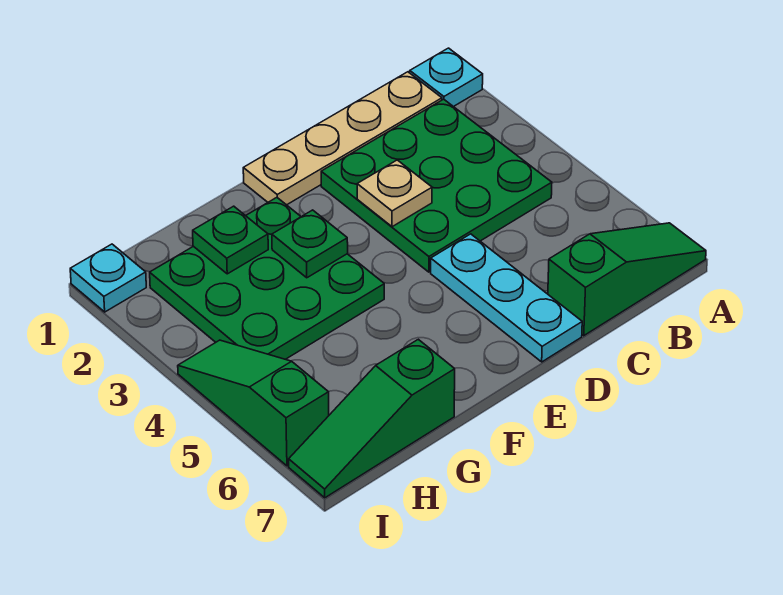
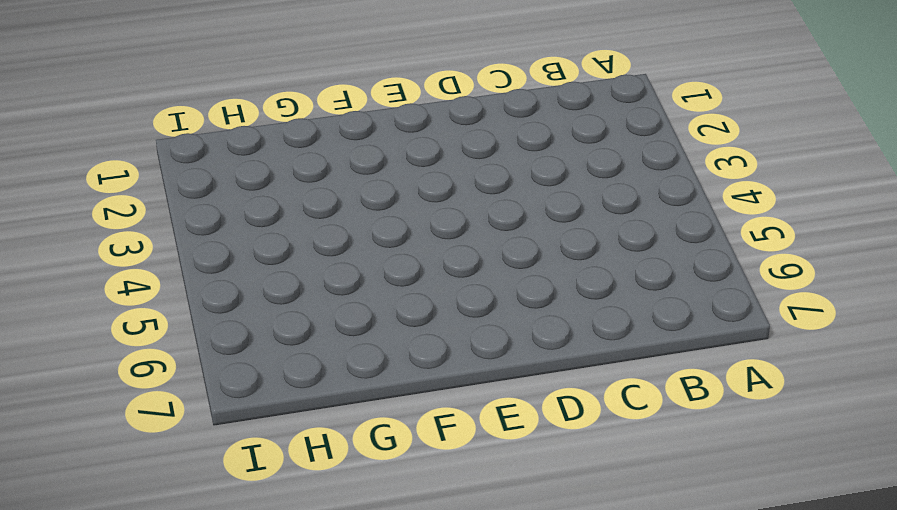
none -> cyan 1x1 plate [410,48,483,107]
none -> green 1x3 slope [548,223,706,336]
none -> tan 1x4 plate [243,72,442,205]

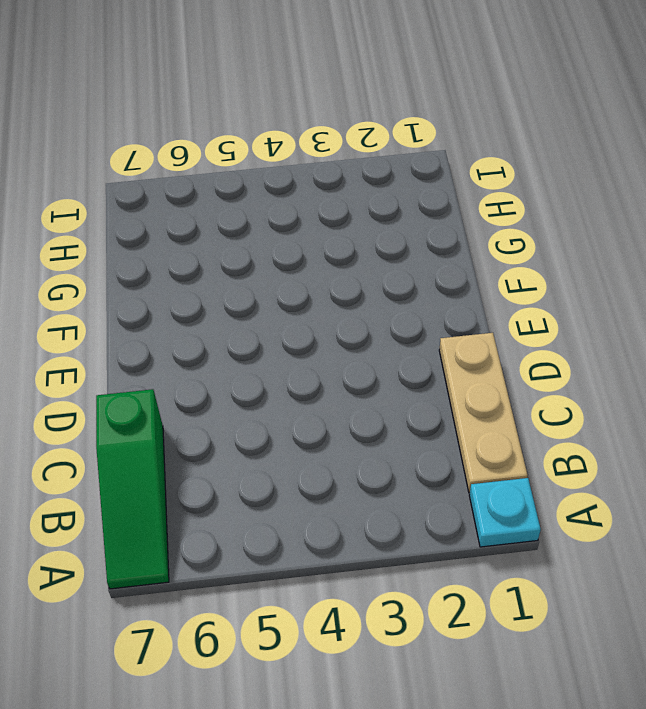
tan 1x3 plate [439,333,528,493] -> tan 1x4 plate [243,72,442,205]
none -> green 3x3 plate [321,99,552,272]
none -> cyan 1x3 plate [431,234,582,362]
none -> green 3x3 plate [150,198,384,359]

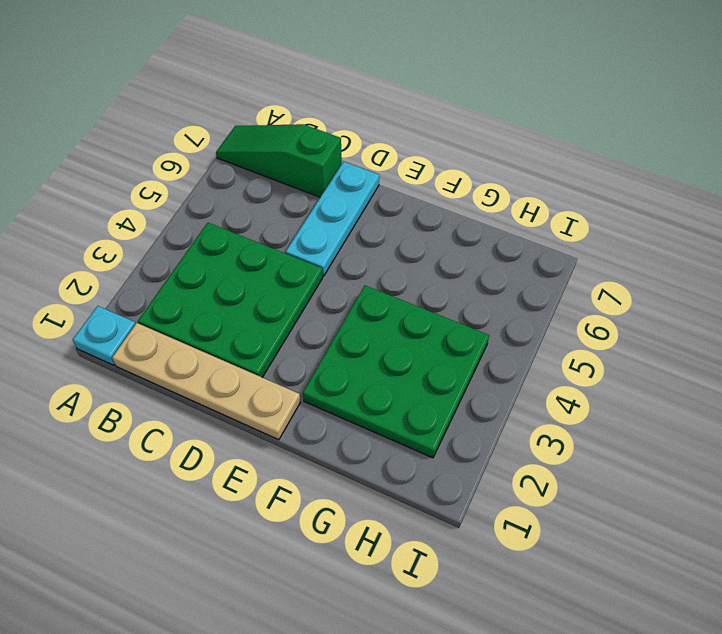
none -> green 1x3 slope [289,339,455,498]
none -> cyan 1x1 plate [70,244,146,312]
none -> green 1x3 slope [178,340,329,466]

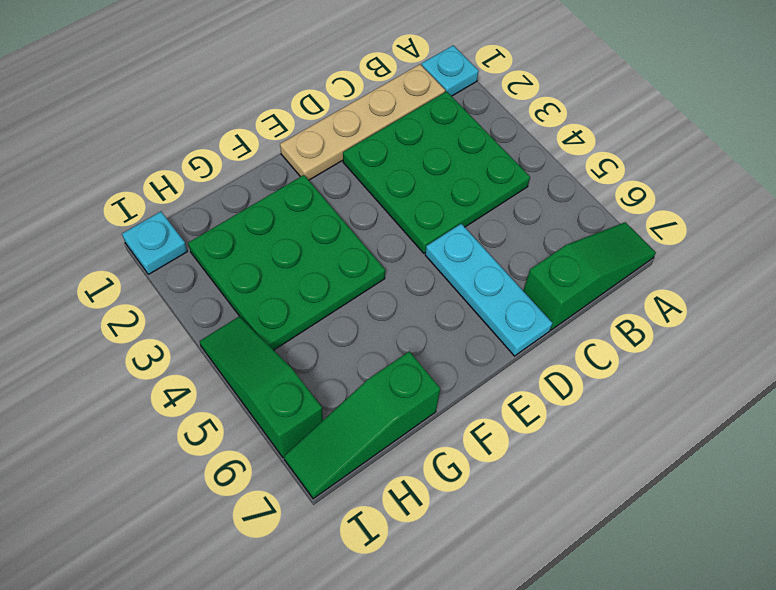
none -> tan 1x1 plate [357,160,432,227]
none -> green 1x1 plate [272,210,348,278]
none -> green 1x1 plate [193,206,268,274]

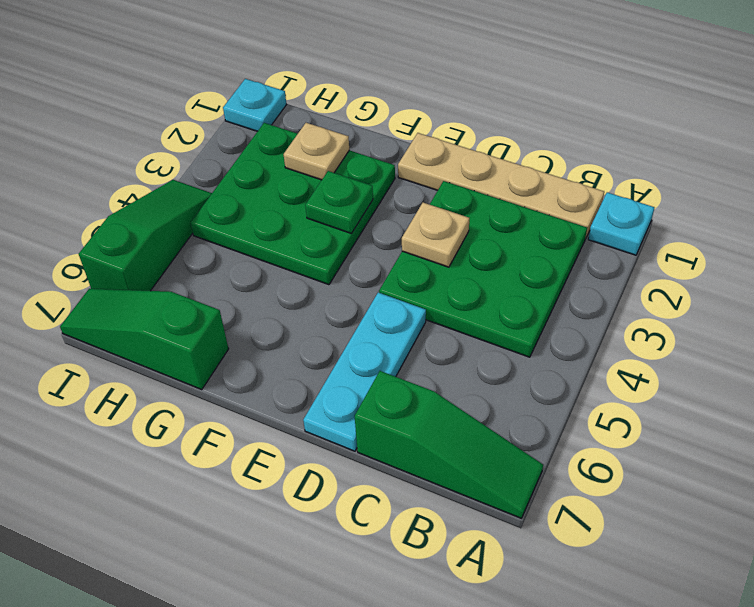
tan 1x1 plate [284,123,349,180] -> green 1x1 plate [193,206,268,274]

